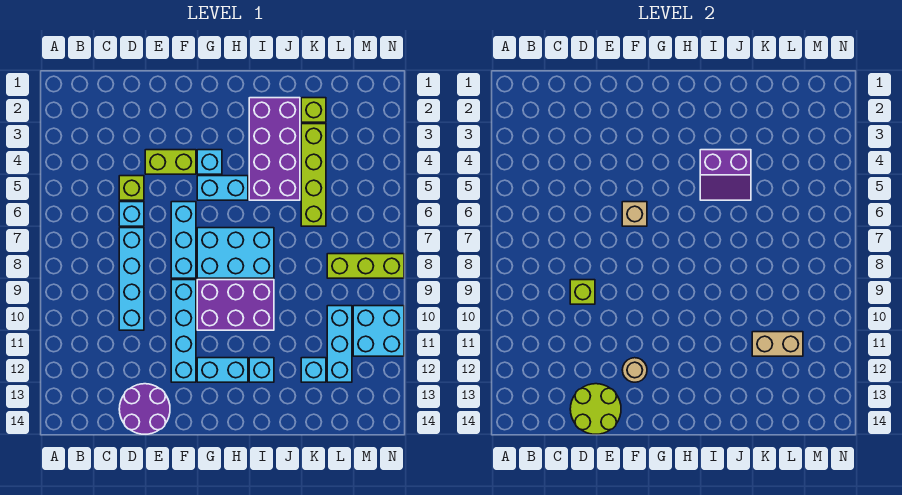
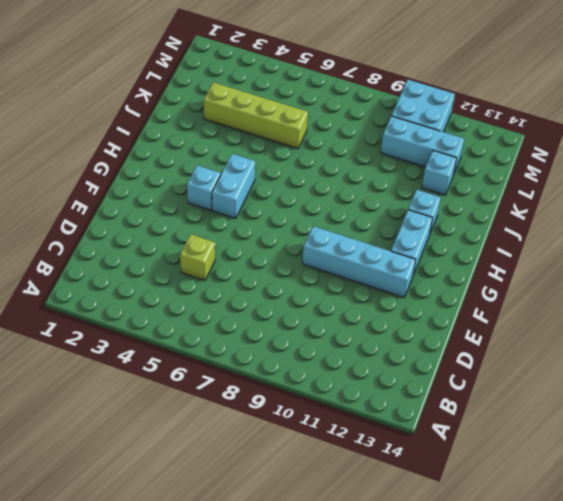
none -> cyan 1x1 brick [119,202,144,226]
none -> cyan 1x4 brick [119,228,144,330]
none -> purple 2x2 round brick [119,384,170,434]

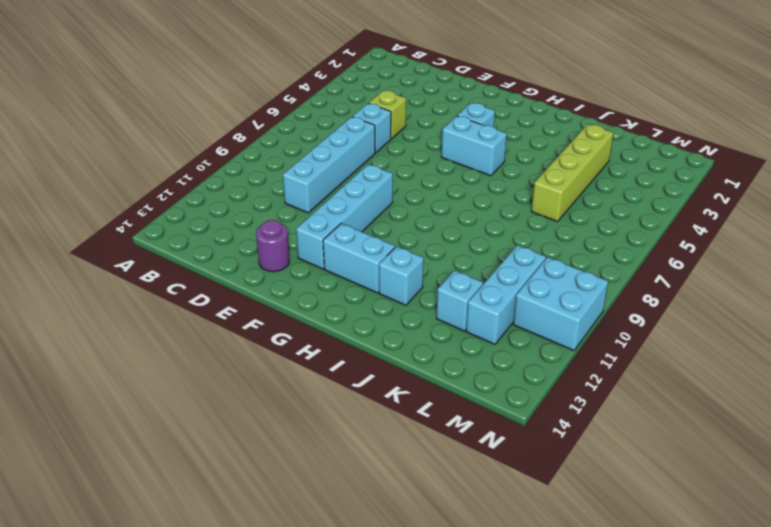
purple 1x1 round brick [256,220,290,272] -> purple 2x2 round brick [119,384,170,434]
none -> lime 1x2 brick [145,150,196,174]
none -> cyan 1x3 brick [171,202,196,278]
none -> cyan 2x3 brick [197,228,274,278]

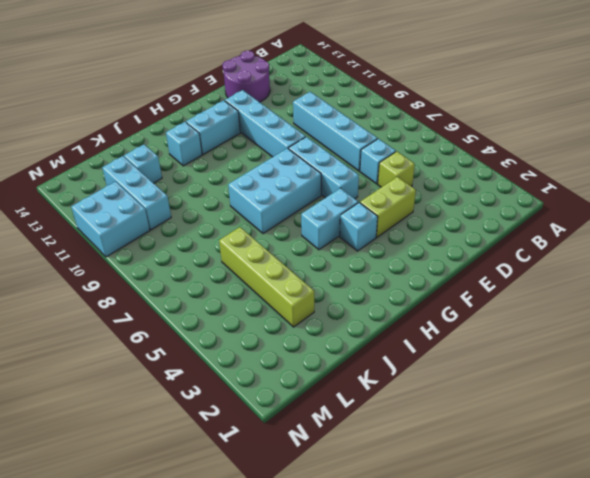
none -> purple 2x3 brick [197,280,274,330]
none -> purple 2x4 brick [249,98,300,200]
none -> lime 1x1 brick [301,98,326,122]

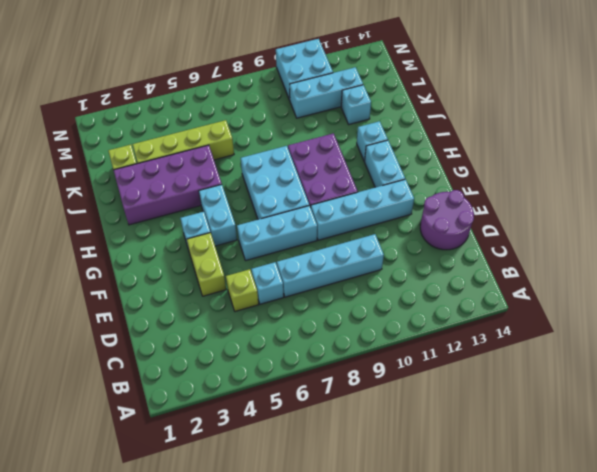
none -> lime 1x3 brick [327,254,404,278]
none -> lime 1x1 brick [570,280,595,304]
none -> lime 2x2 round brick [570,384,621,434]

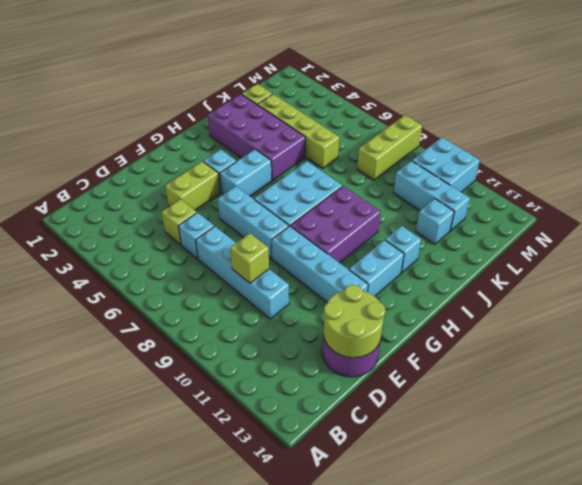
none -> tan 1x1 brick [622,202,647,226]
none -> tan 1x1 round brick [622,358,647,382]
none -> purple 2x2 slope [700,150,751,200]

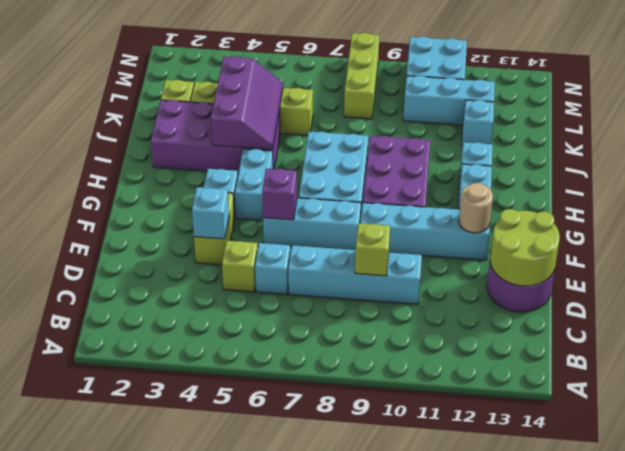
cyan 1x1 brick [192,187,229,239] -> none
purple 1x1 brick [262,169,297,220] -> tan 1x1 brick [622,202,647,226]
purple 2x3 slope [211,56,283,149] -> purple 2x2 slope [700,150,751,200]
none -> tan 1x2 brick [752,332,803,356]

